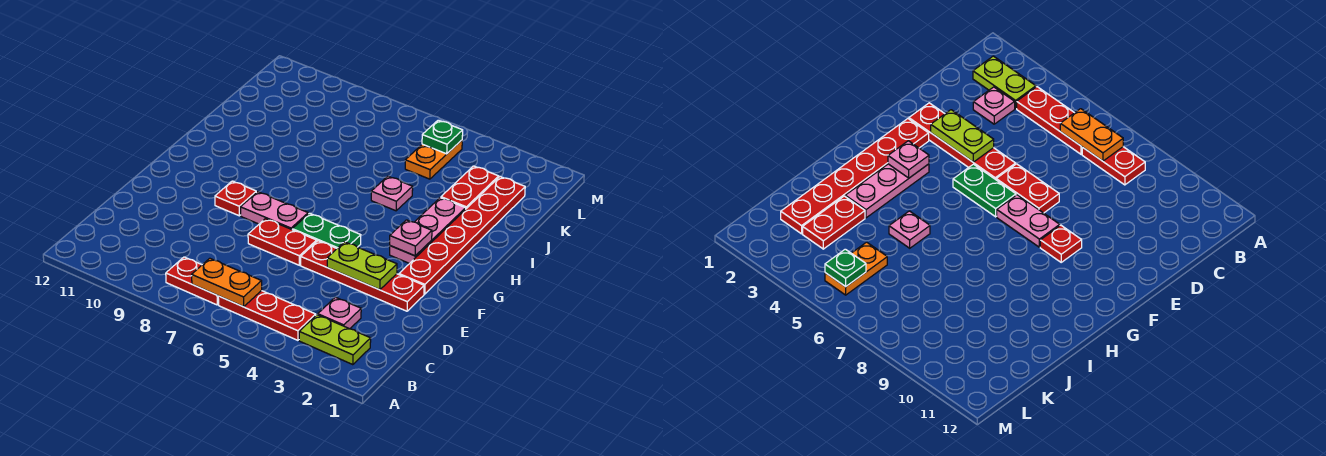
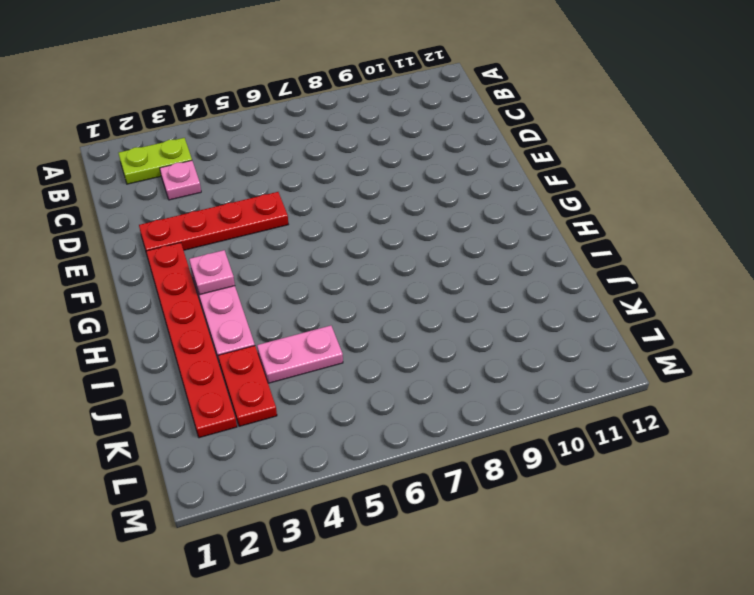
pink 1x2 plate [257,326,343,383] -> pink 1x2 plate moved to [240,192,308,229]
none -> red 1x3 plate [218,291,316,340]
none -> red 1x2 plate [166,257,219,305]
none -> red 1x2 plate [248,219,317,265]

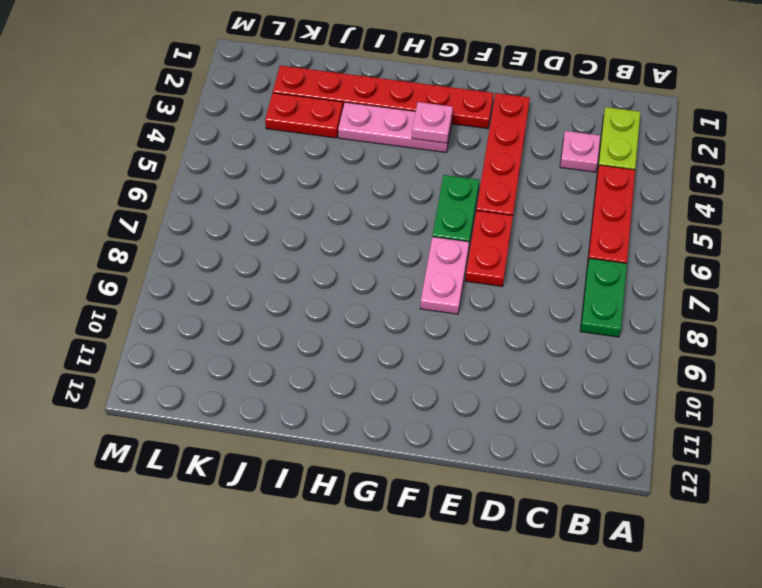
green 1x2 plate [580,258,627,337] -> red 1x2 plate [166,257,219,305]
none -> red 1x1 plate [215,181,256,216]
none -> pink 1x1 plate [371,176,413,211]
none -> orange 1x2 plate [405,140,462,179]

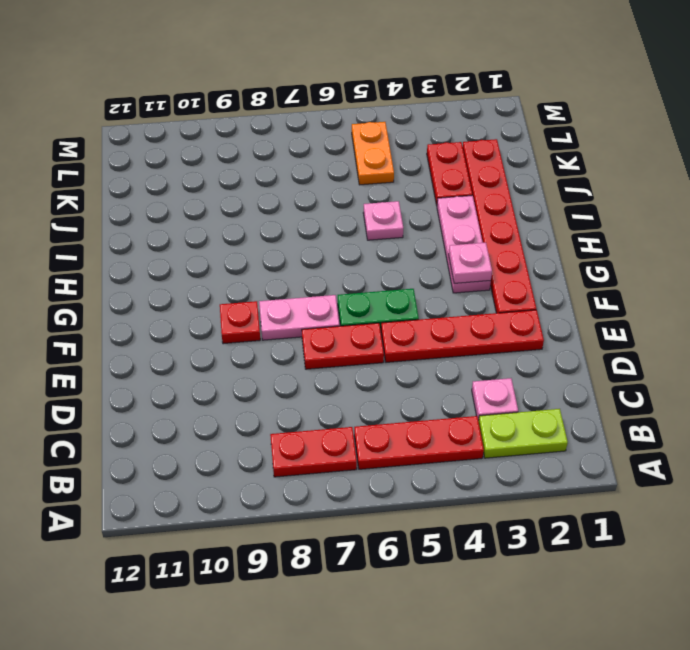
none -> orange 1x2 plate [192,258,262,307]
none -> lime 1x2 plate [327,242,397,290]
none -> green 1x1 plate [422,120,463,154]

